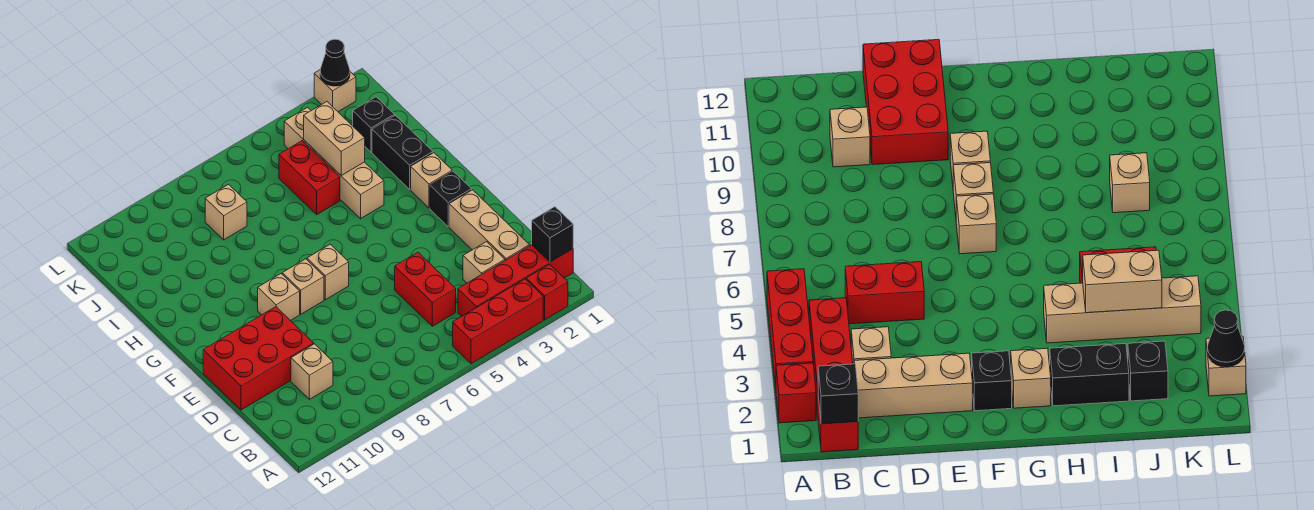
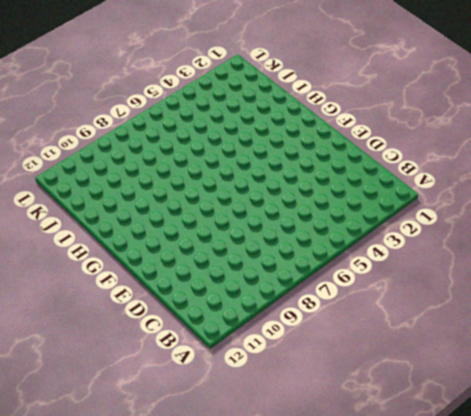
none -> red 1x1 brick [526,264,568,320]
none -> red 1x3 brick [453,279,543,363]
none -> red 1x4 brick [458,245,573,316]

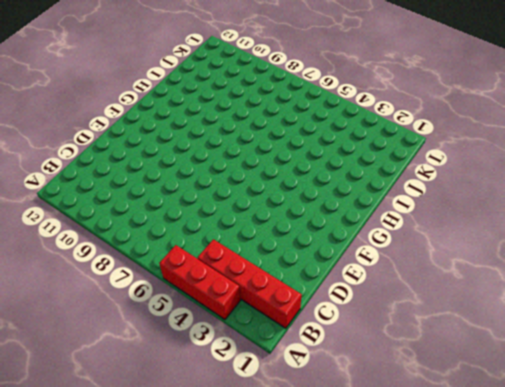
none -> red 1x1 brick [526,264,568,320]
none -> tan 1x3 brick [449,190,529,260]
none -> tan 1x1 brick [463,242,505,283]

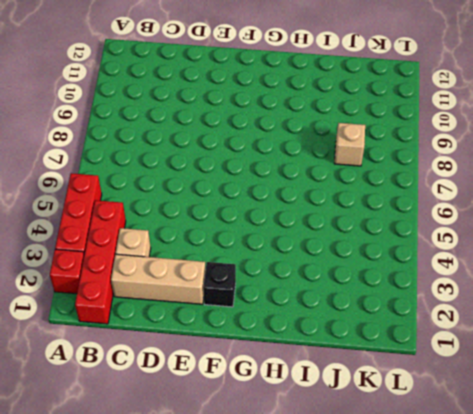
none -> red 1x2 brick [395,252,456,326]
none -> tan 1x1 brick [291,344,333,399]
none -> red 2x3 brick [203,307,314,410]

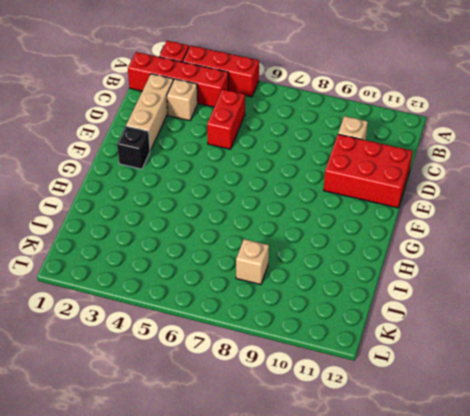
none -> tan 1x1 brick [307,244,349,300]
none -> tan 1x1 brick [282,259,324,314]
none -> tan 1x1 brick [258,274,300,321]

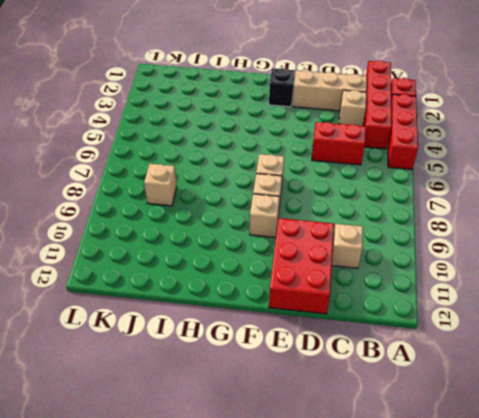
none -> tan 1x1 brick [411,153,452,208]
none -> black 1x2 brick [372,115,433,189]
none -> tan 1x4 brick [284,107,384,219]

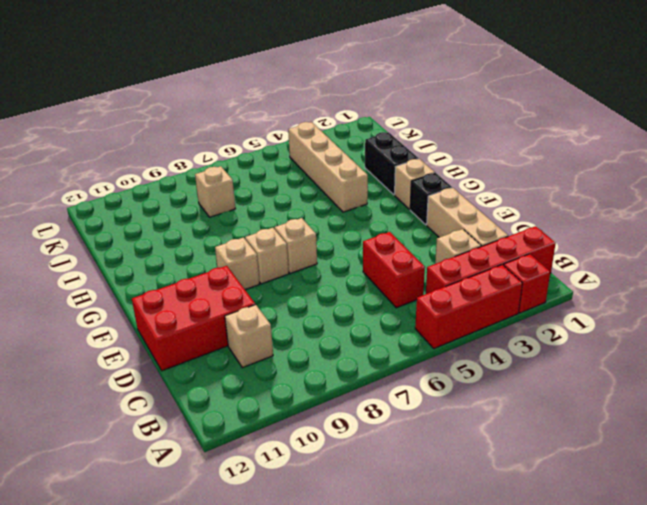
none -> red 1x2 brick [279,141,340,214]
none -> black 1x1 brick [353,97,395,152]
none -> tan 1x1 brick [314,70,356,112]

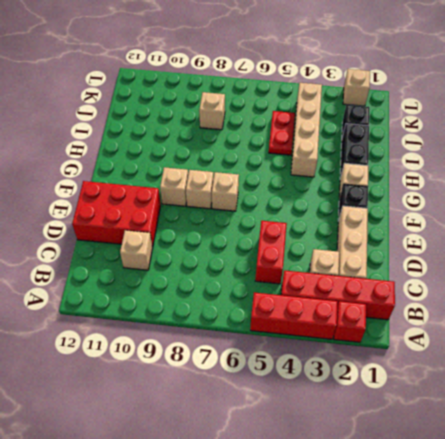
red 1x2 plate [269,111,295,155] -> red 1x2 brick [279,141,340,214]
none -> black 1x1 brick [532,207,573,262]
none -> tan 1x2 brick [304,102,365,175]
none -> black 1x1 cone [320,39,350,86]

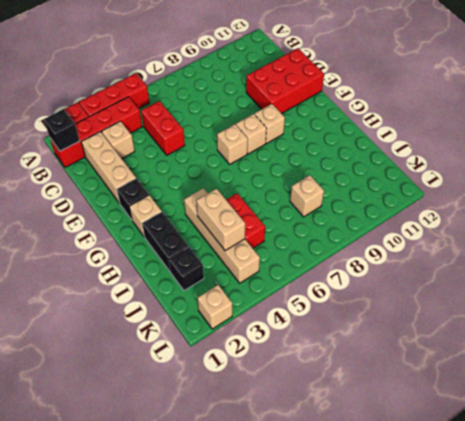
none -> tan 1x1 brick [291,344,333,399]
none -> black 1x1 cone [320,39,350,86]

